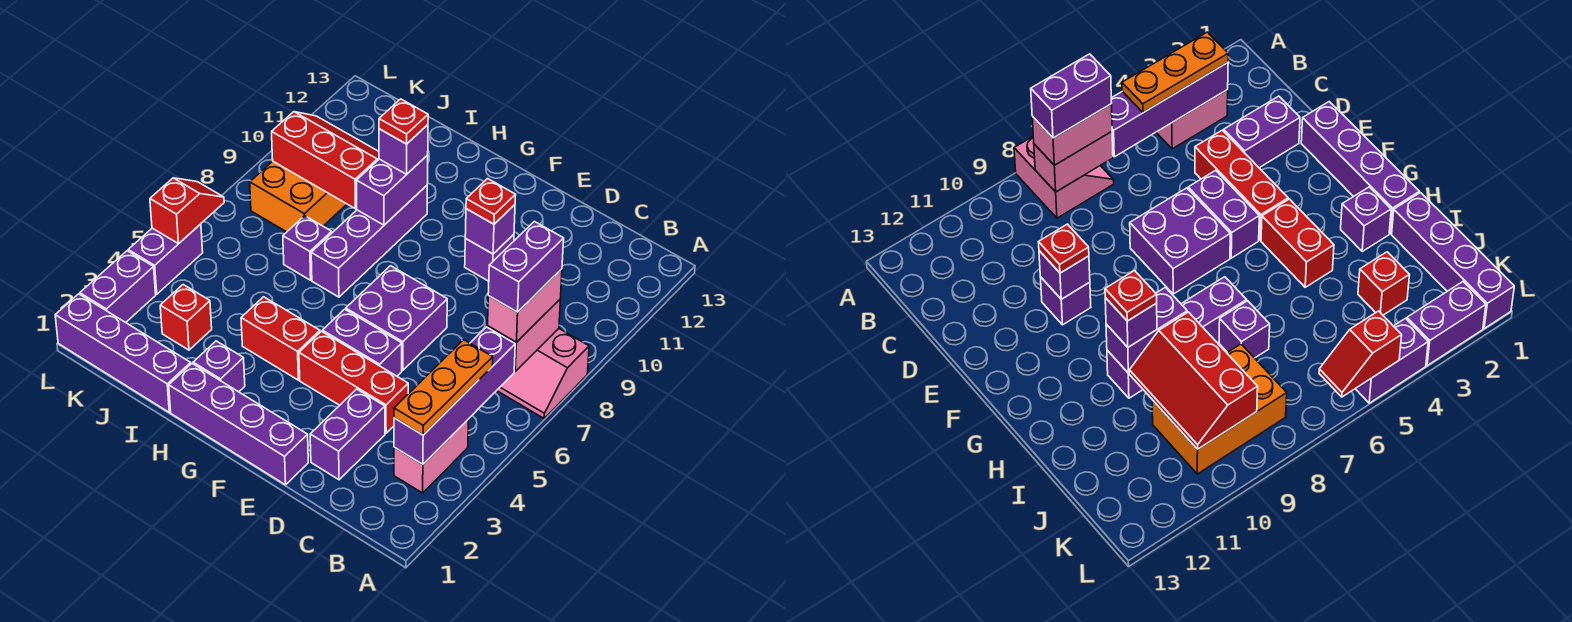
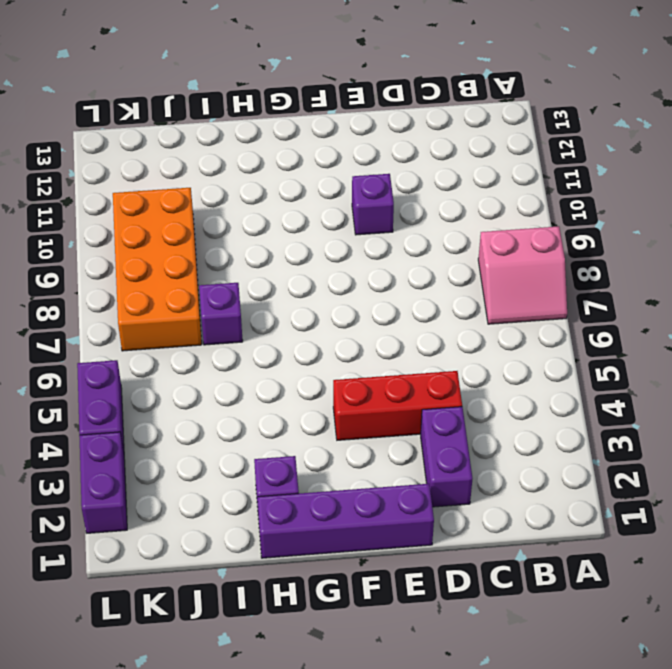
orange 2x4 brick [113,188,202,351] -> orange 2x3 brick [250,161,347,232]
none -> pink 1x2 brick [394,420,468,493]
none -> purple 1x2 brick [322,309,402,376]
none -> purple 2x2 brick [346,266,447,370]

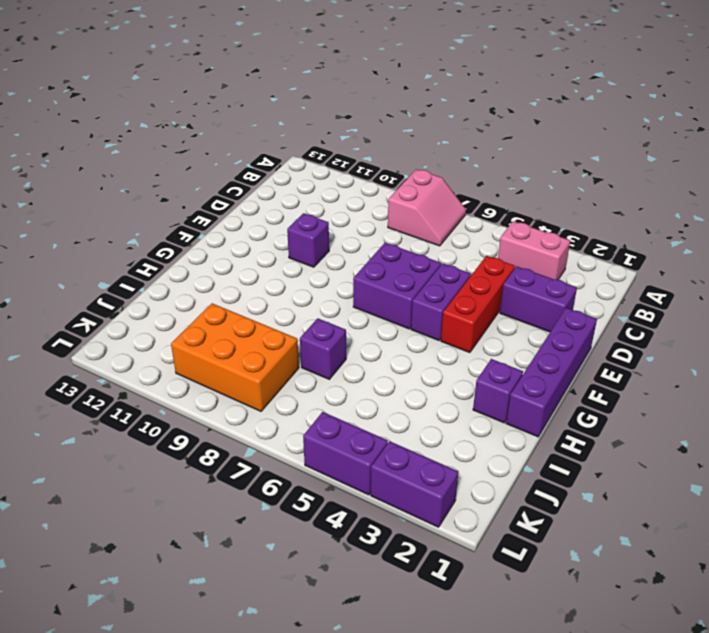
none -> red 1x2 brick [241,297,320,380]
none -> purple 1x4 brick [311,186,427,297]
none -> purple 1x4 brick [55,294,191,412]

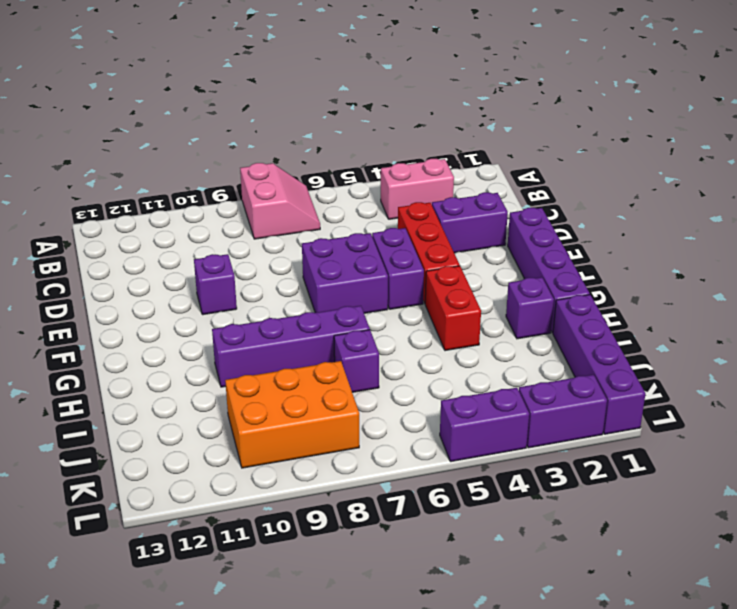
none -> red 1x1 brick [160,285,212,350]
none -> purple 1x4 brick [394,327,515,464]
none -> pink 1x2 brick [488,300,560,372]

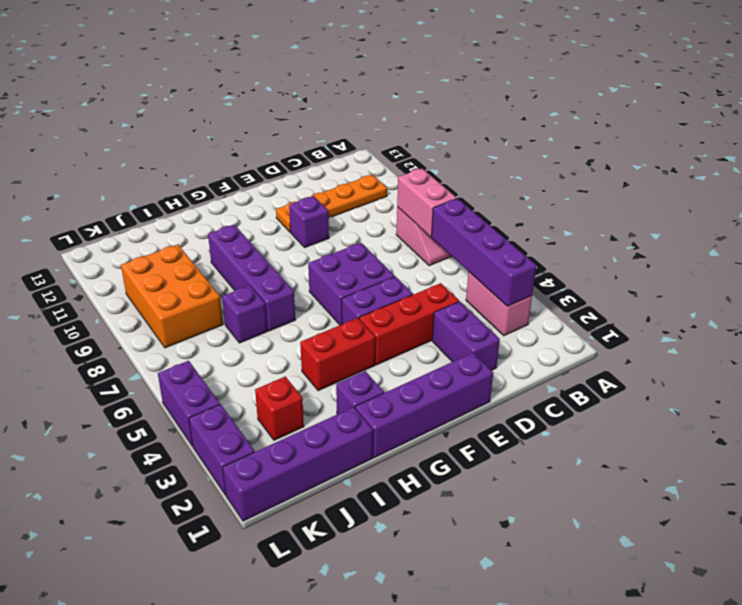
orange 1x4 plate [276,175,387,232] -> none
none -> purple 1x1 brick [465,205,515,254]
none -> purple 1x2 brick [356,155,428,225]
none -> red 2x3 slope [272,112,379,209]

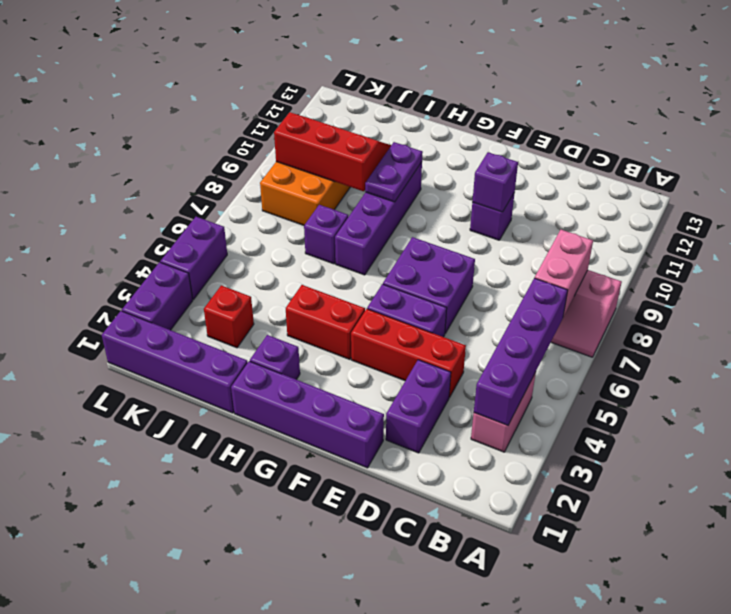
purple 1x2 plate [365,142,423,202] -> purple 1x2 brick [356,155,428,225]
none -> red 1x2 slope [150,178,224,244]
none -> orange 1x3 plate [394,340,493,435]
none -> pink 1x2 brick [488,269,562,342]

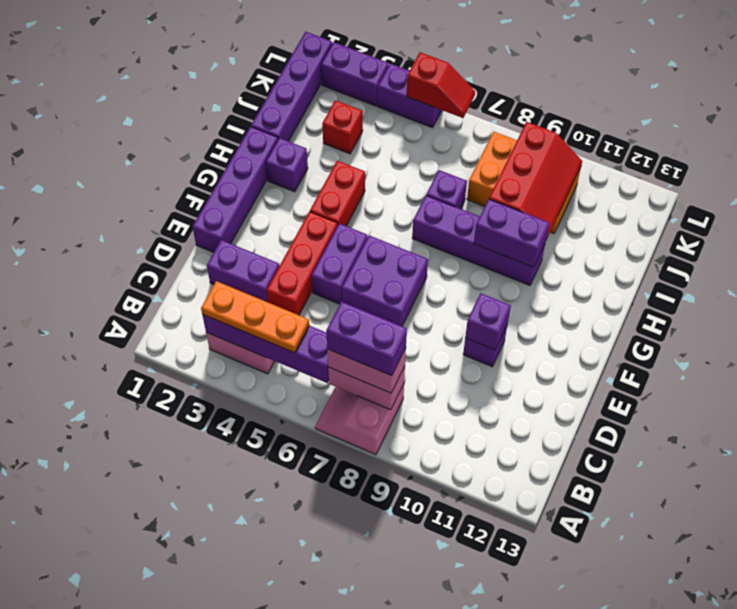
none -> red 1x1 plate [466,179,516,224]
none -> purple 1x1 brick [379,125,428,175]
none -> red 1x1 plate [379,99,428,144]

